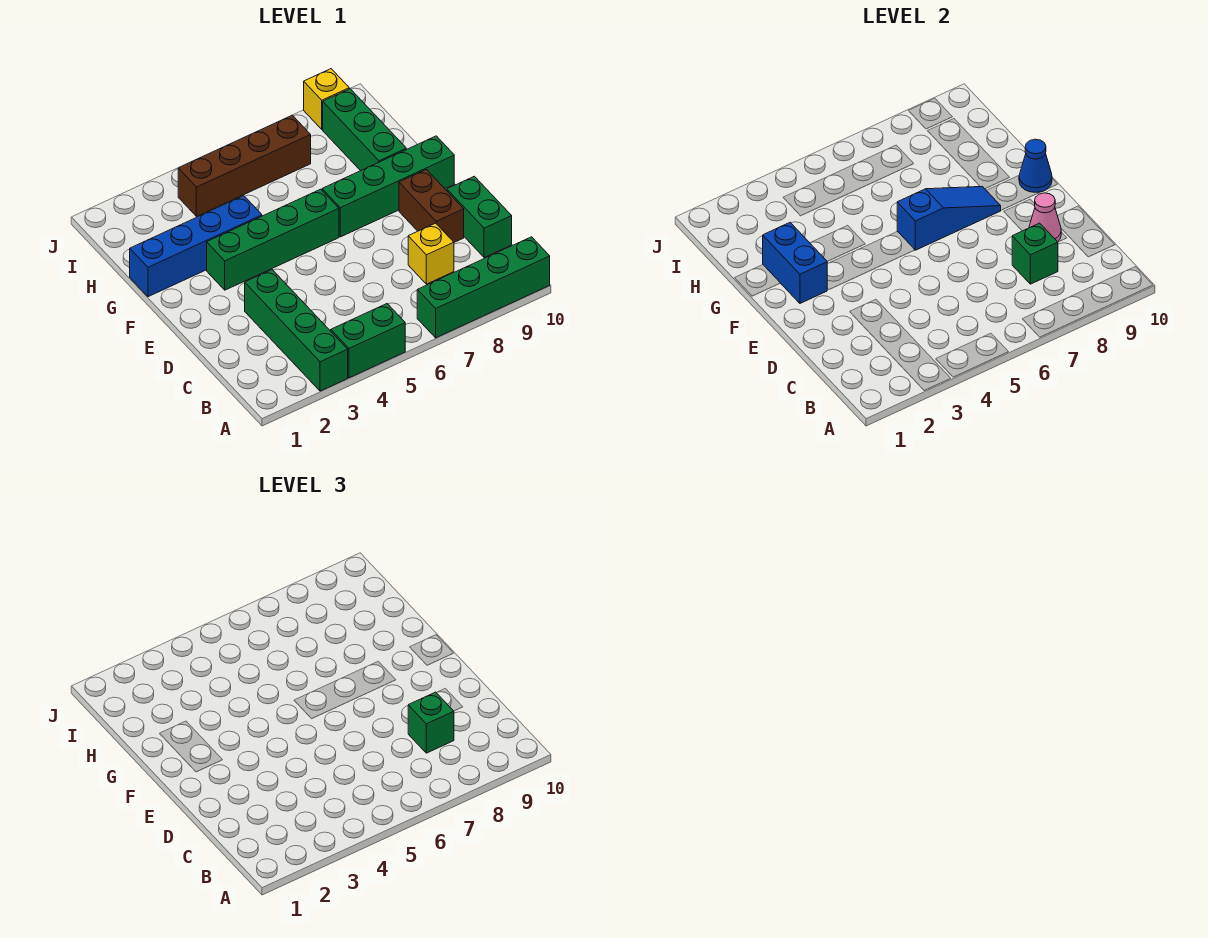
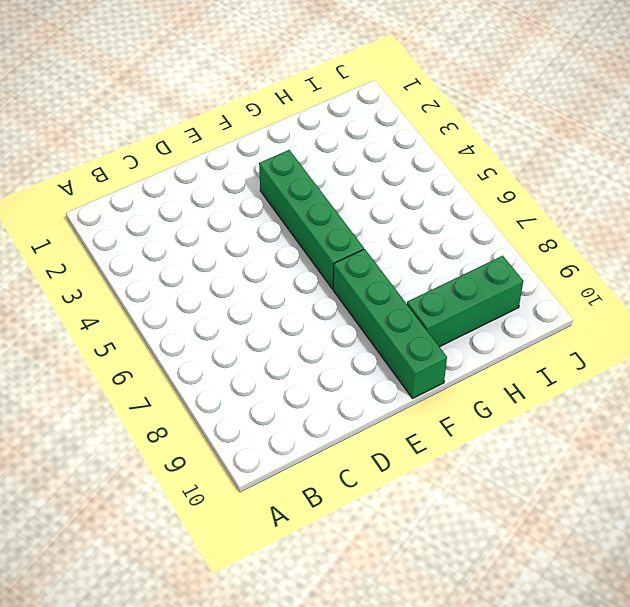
none -> green 1x4 brick [245,270,348,391]
none -> green 1x2 brick [330,304,405,378]
none -> green 1x4 brick [417,237,550,338]

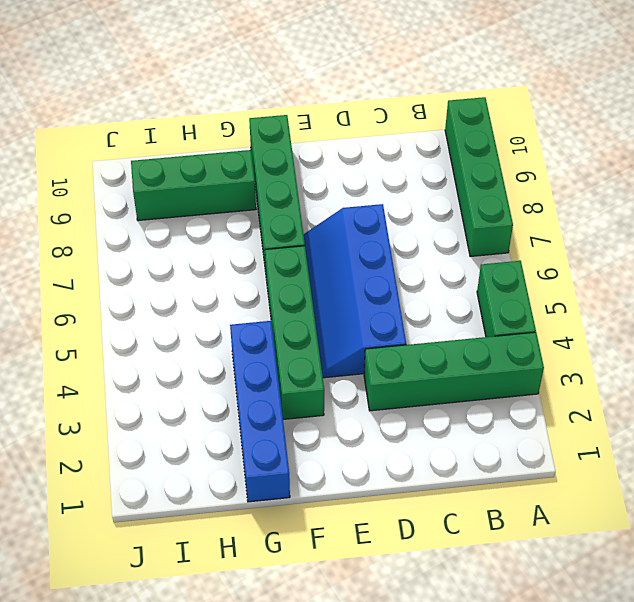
blue 2x4 slope [303,204,406,378] -> none
none -> yellow 1x1 brick [408,223,454,284]
none -> green 1x2 brick [447,176,512,258]
none -> brown 1x2 brick [399,170,464,242]

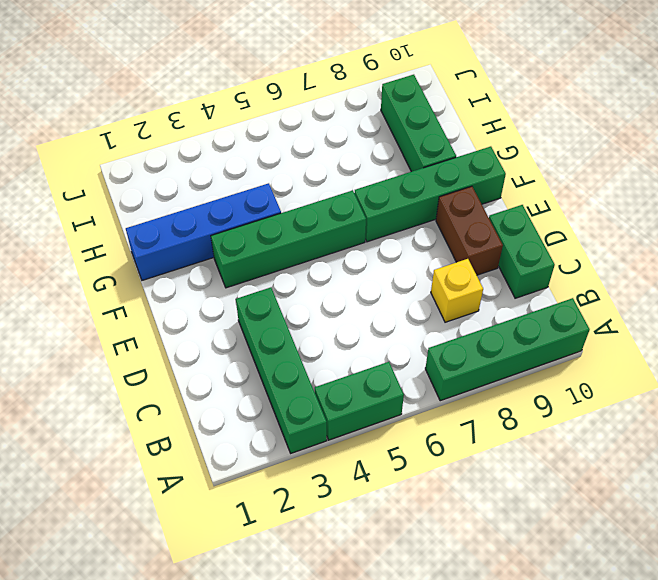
none -> brown 1x4 brick [178,115,311,216]
none -> yellow 1x1 brick [304,69,349,129]
none -> green 1x1 brick [1012,223,1058,284]

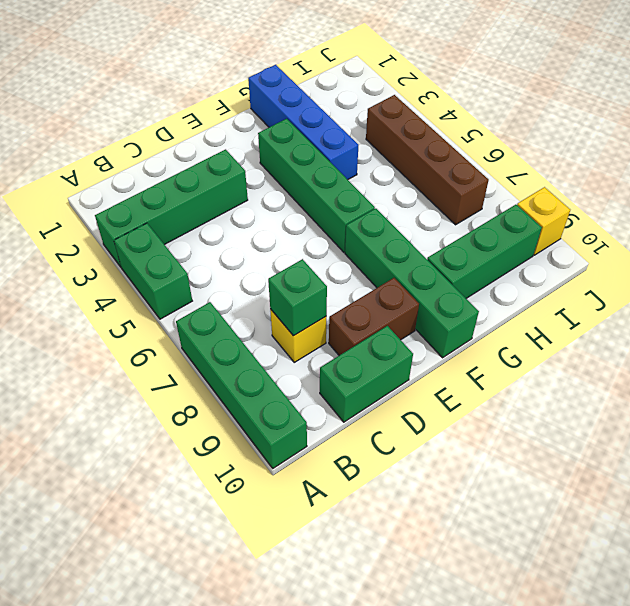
none -> pink 1x1 cone [1029,193,1061,242]
none -> blue 1x2 brick [763,223,827,303]
none -> blue 1x3 slope [897,186,1001,250]

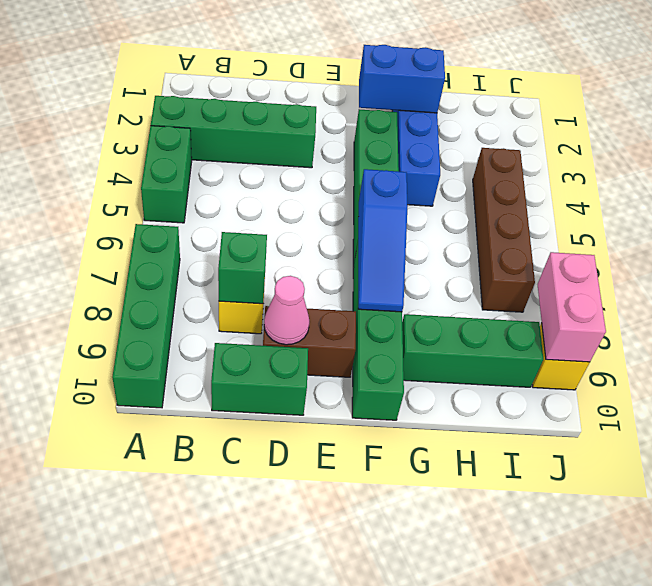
pink 1x2 brick [538,252,606,362] -> none
none -> blue 1x1 cone [1019,139,1052,192]
none -> green 1x1 brick [408,692,454,753]

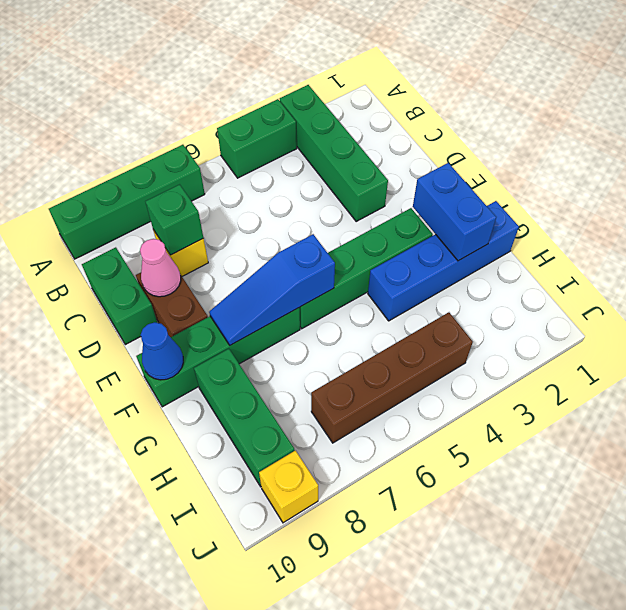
none -> green 1x1 brick [408,692,454,753]

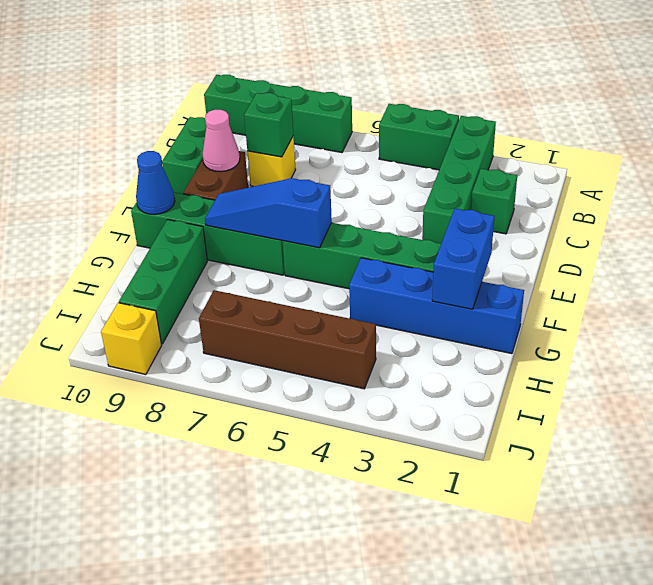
green 1x1 brick [471,169,517,234] -> green 1x1 brick moved to [408,692,454,753]

